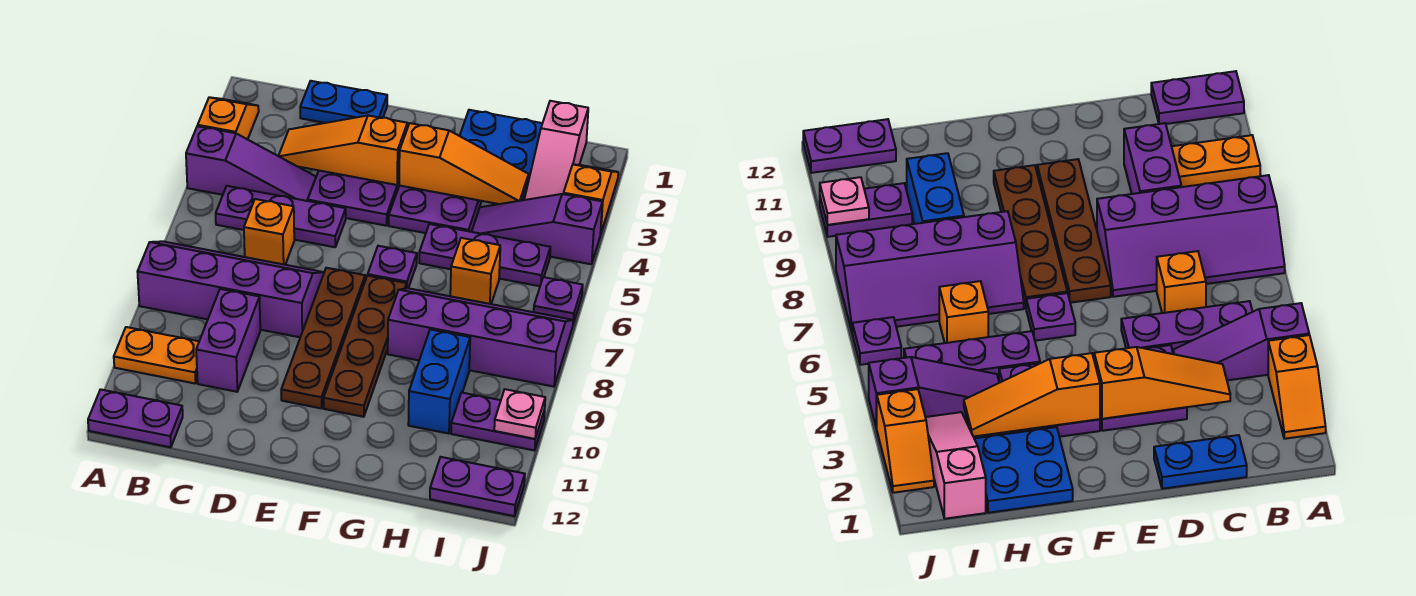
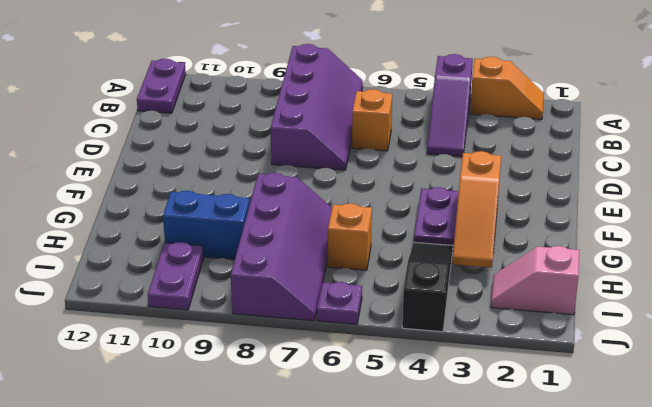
black 1x3 slope [402,242,453,332] -> purple 1x3 slope [472,194,602,264]
pink 1x2 slope [491,246,579,315] -> pink 1x3 slope [524,101,588,200]
none -> orange 1x2 plate [114,327,199,384]
none -> purple 1x3 plate [216,186,346,247]
none -> blue 1x2 plate [300,81,387,123]

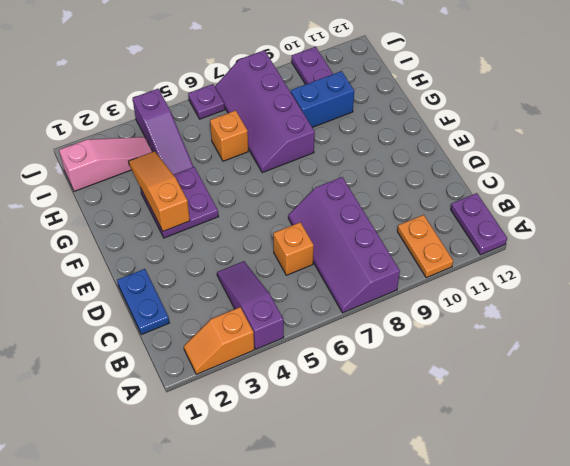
none -> purple 1x3 plate [216,186,346,247]
none -> purple 1x2 brick [196,289,260,392]
none -> purple 2x2 plate [308,171,399,226]

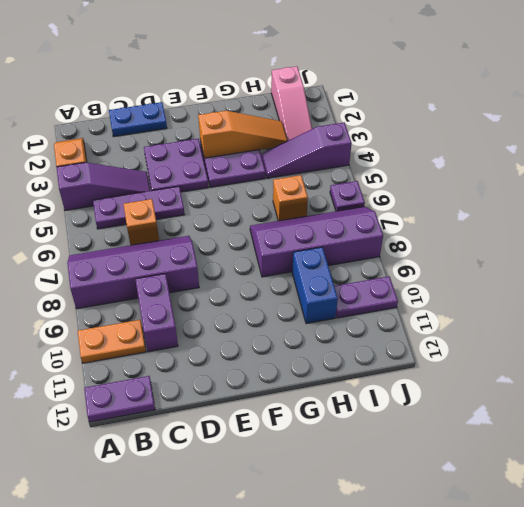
none -> brown 1x4 plate [281,268,365,408]
none -> purple 1x1 plate [368,246,417,289]
none -> brown 1x4 plate [324,276,407,417]

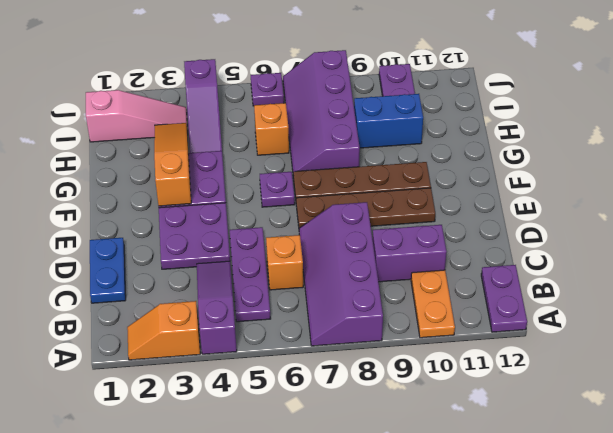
none -> blue 2x2 plate [460,110,542,190]
none -> purple 1x3 plate [419,224,550,286]
none -> purple 1x2 plate [430,457,525,516]

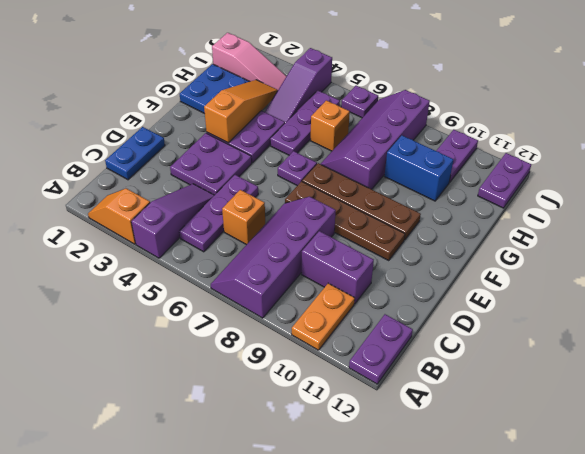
none -> orange 1x2 slope [563,164,618,235]
none -> orange 1x3 slope [279,116,407,185]
none -> pink 1x1 plate [494,389,545,439]

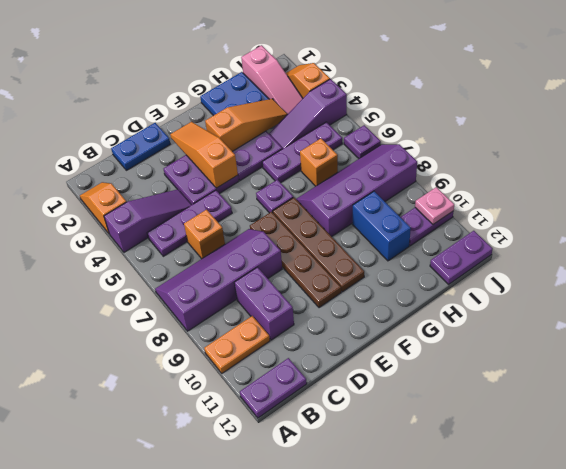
orange 1x3 slope [170,122,238,188] -> orange 1x3 slope turned to [279,116,407,185]

